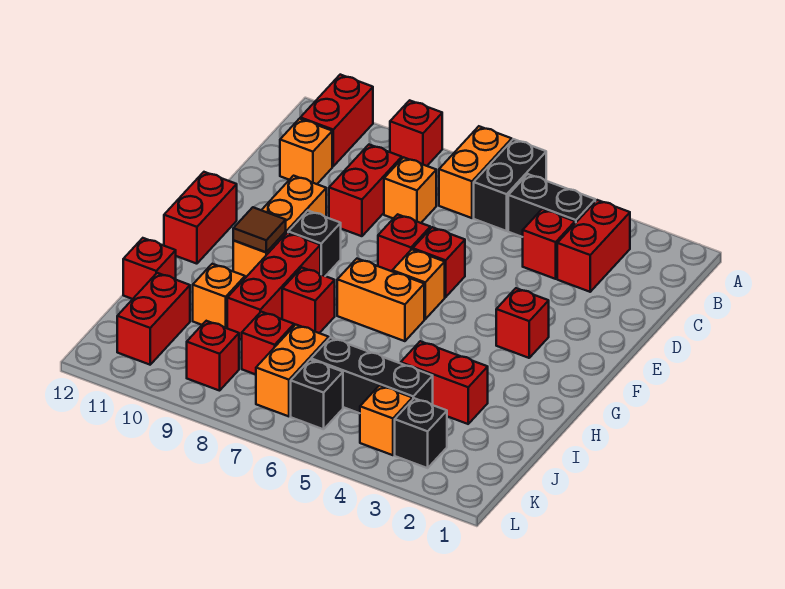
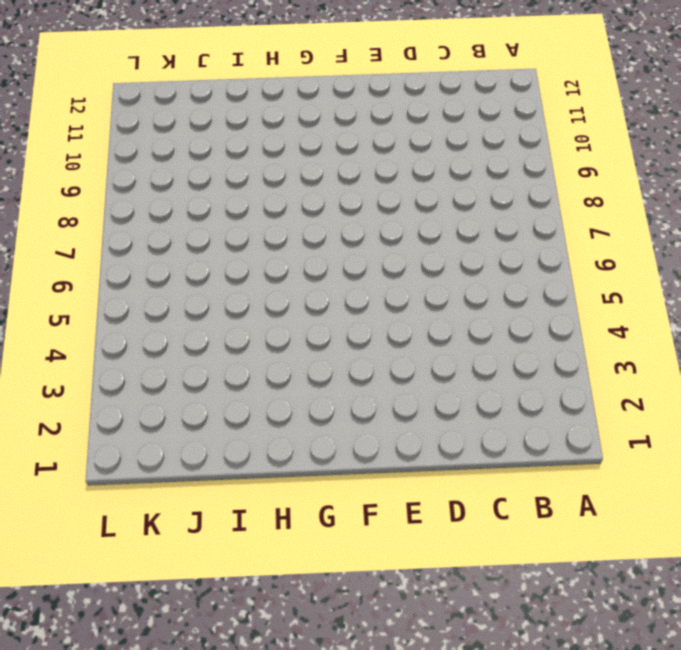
none -> black 1x2 brick [474,139,546,231]
none -> orange 1x2 brick [439,126,512,218]
none -> red 1x1 brick [390,100,442,166]
none -> red 1x2 brick [300,75,373,166]

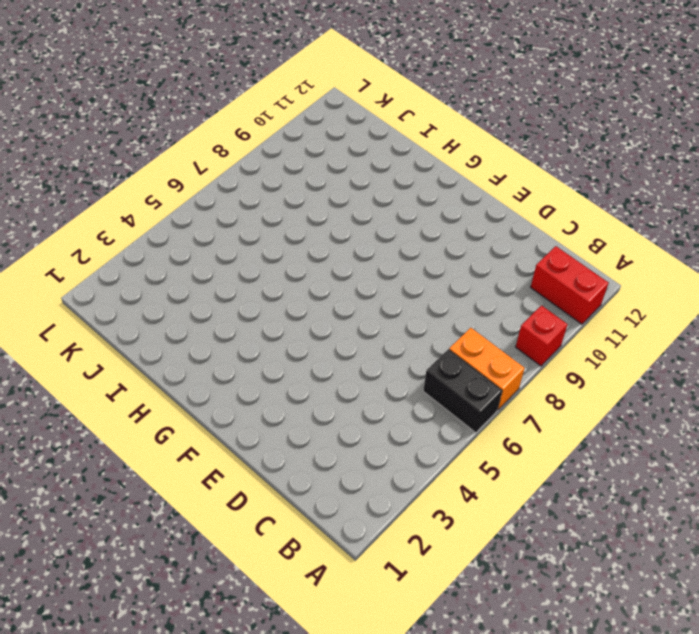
none -> red 1x2 brick [557,200,630,292]
none -> black 1x2 brick [508,174,595,237]
none -> red 1x1 brick [523,209,575,279]
none -> orange 1x1 brick [384,157,436,223]

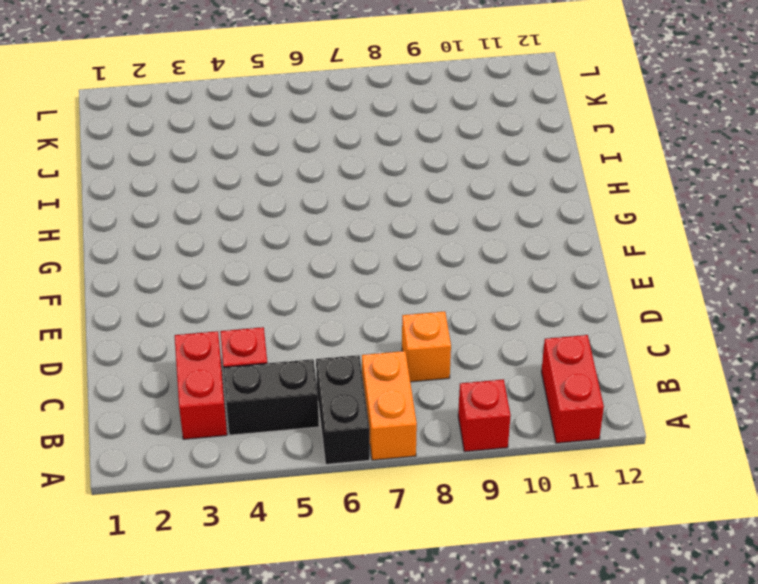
none -> red 1x2 brick [329,145,402,236]
none -> orange 1x1 brick [280,119,332,184]
none -> red 1x1 brick [413,227,465,297]
none -> red 1x1 brick [378,214,430,271]

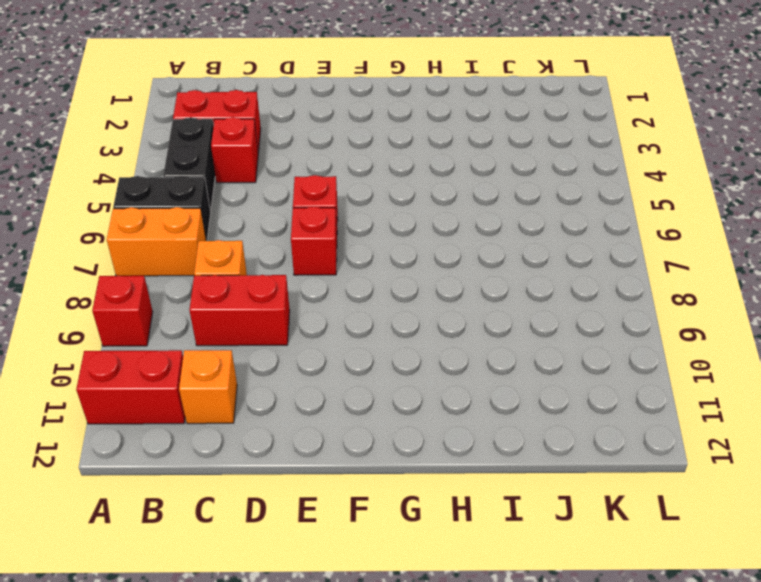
none -> orange 1x3 brick [233,176,326,278]
none -> red 1x1 brick [496,288,549,358]
none -> orange 1x1 brick [392,249,445,319]
none -> black 1x1 brick [288,211,341,276]

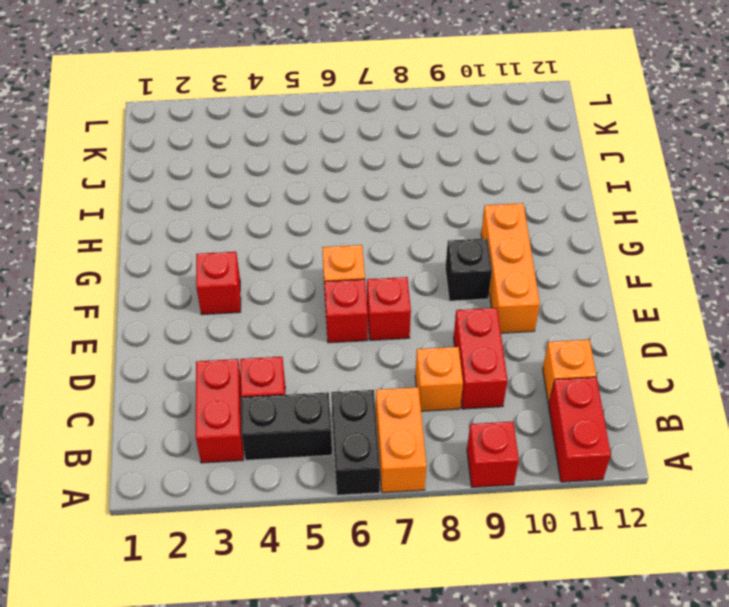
none -> red 1x2 brick [164,172,237,264]
none -> orange 1x2 brick [337,259,424,341]
none -> red 1x3 brick [227,233,320,340]
none -> red 1x1 brick [282,268,335,333]

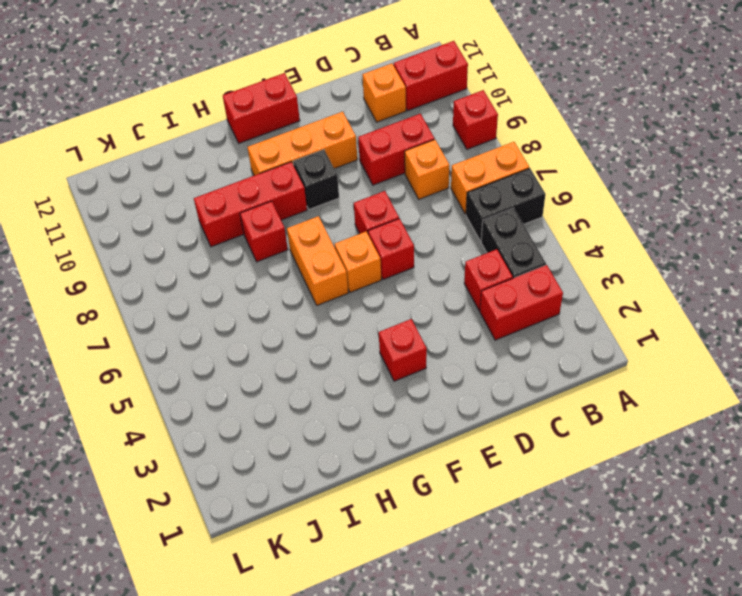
none -> red 1x2 brick [401,341,488,424]
none -> orange 1x1 brick [193,264,245,328]
none -> red 1x1 brick [123,238,176,299]
none -> black 1x3 brick [311,338,433,413]

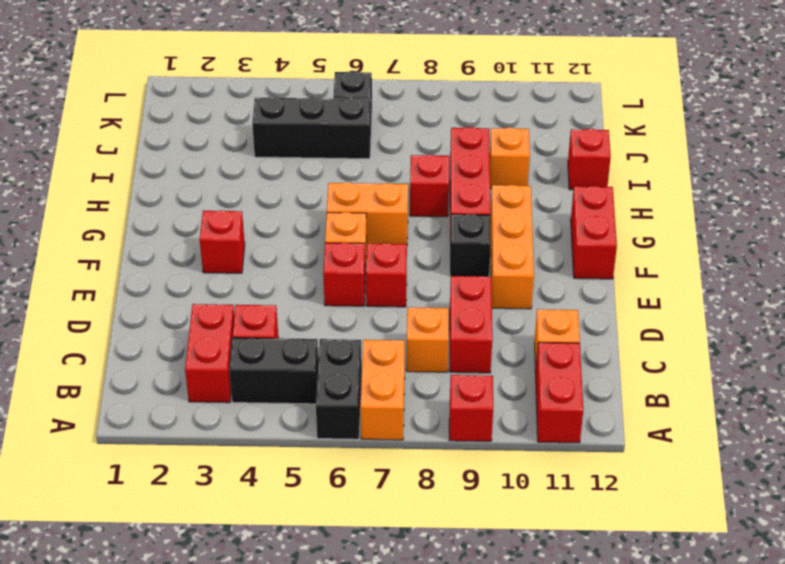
none -> red 1x2 brick [401,341,488,424]
none -> orange 1x2 brick [256,325,329,416]
none -> red 1x1 brick [242,312,294,375]
none -> red 1x2 brick [117,273,190,365]

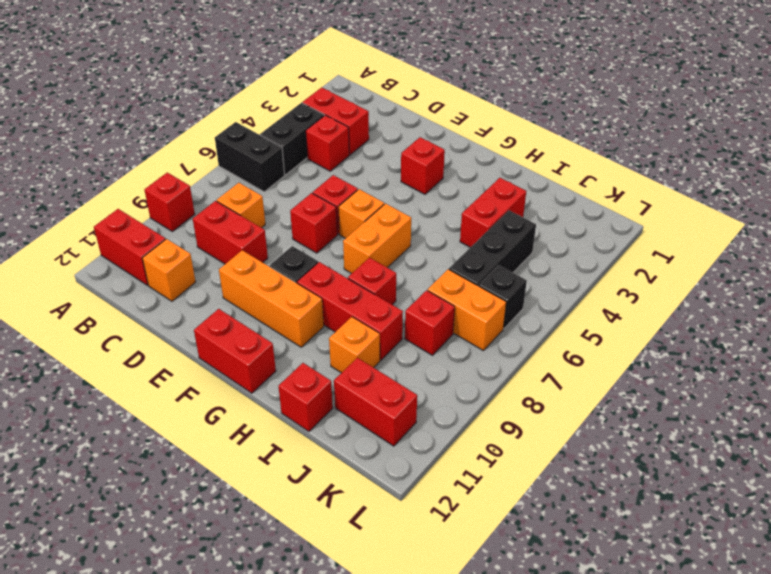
none -> orange 1x2 brick [439,126,512,218]
none -> black 1x1 brick [395,398,447,468]
none -> orange 1x1 brick [360,385,412,455]
none -> red 1x1 brick [187,321,239,391]

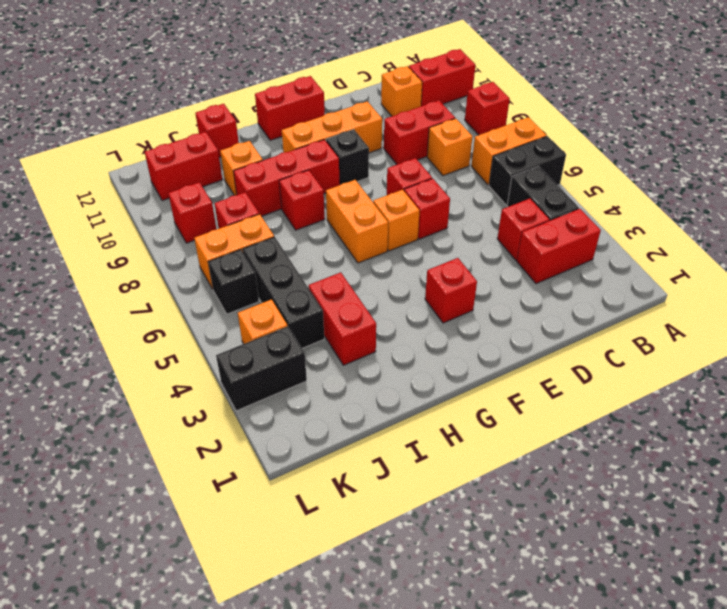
black 1x2 brick [216,326,307,411] -> black 1x1 brick [395,398,447,468]
none -> brown 1x1 tile [233,207,286,252]

